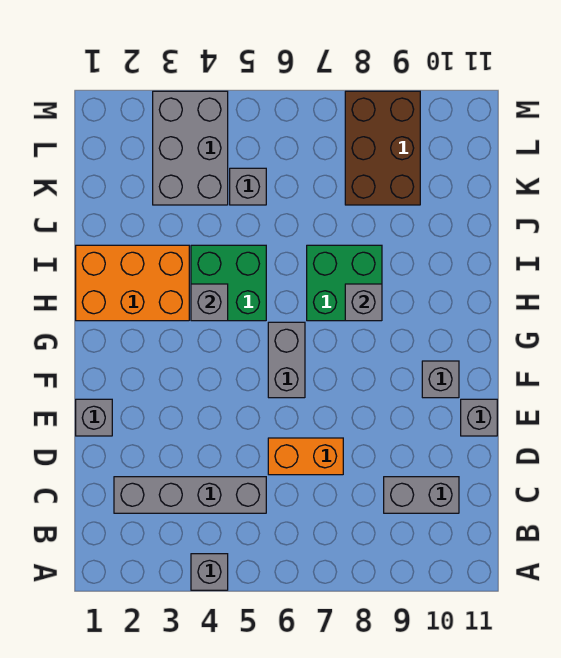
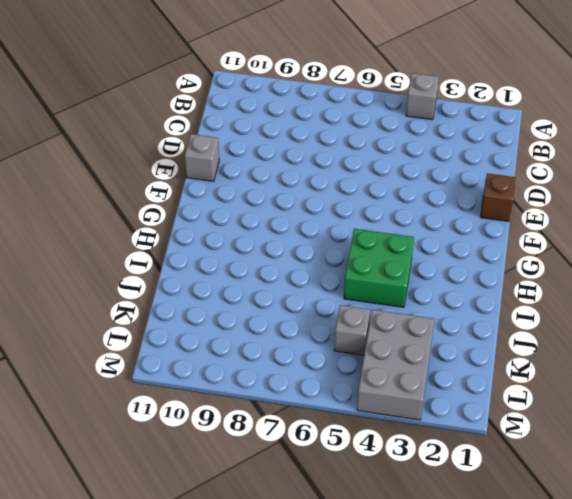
brown 1x1 brick [481,173,516,221] -> grey 1x1 brick [76,399,112,436]
none -> grey 1x4 brick [114,477,266,513]
none -> grey 1x2 brick [384,477,459,513]
none -> orange 1x2 brick [268,438,343,475]

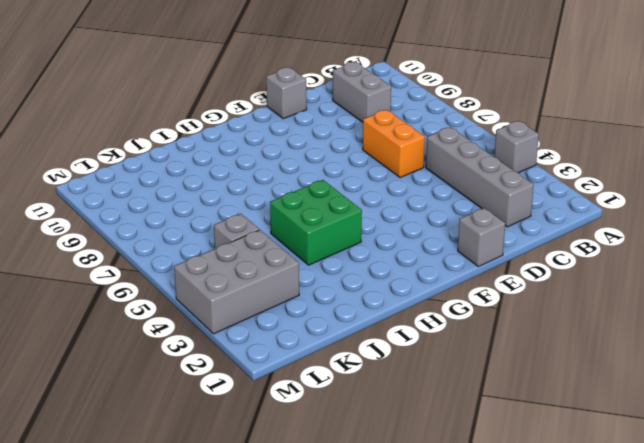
none -> grey 1x2 brick [268,322,305,398]
none -> grey 1x1 brick [422,361,459,398]
none -> orange 2x3 brick [76,245,189,321]

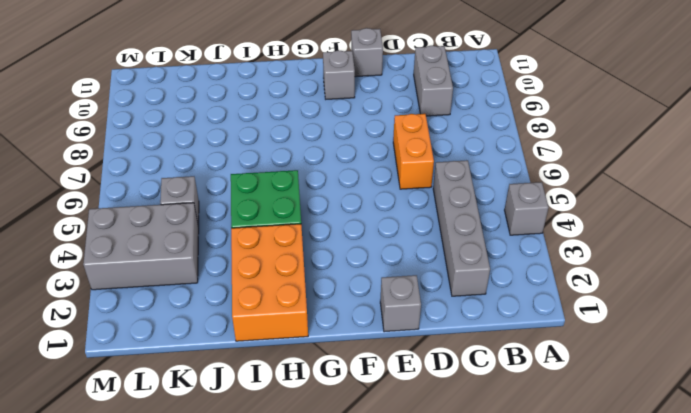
none -> grey 1x2 brick [268,322,305,398]
none -> green 2x2 brick [307,245,382,321]
none -> brown 2x3 brick [345,91,420,205]

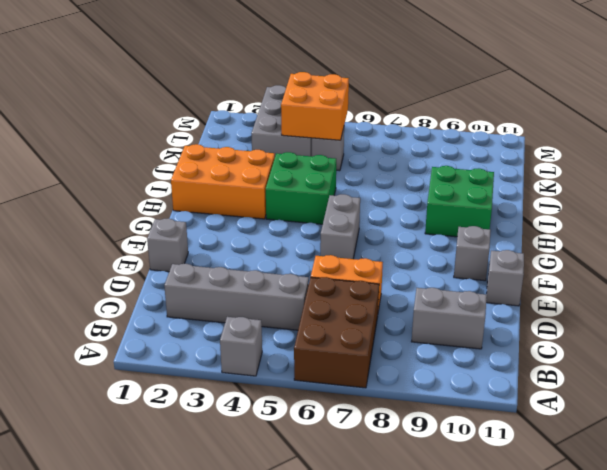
brown 2x3 brick [294,277,379,388] -> brown 2x3 brick moved to [345,91,420,205]
green 2x2 brick [425,166,494,237] -> green 2x2 brick moved to [307,245,382,321]
orange 2x2 brick [281,72,349,140] -> none
none -> grey 1x1 brick [191,284,228,321]
none -> grey 1x1 brick [345,284,382,321]

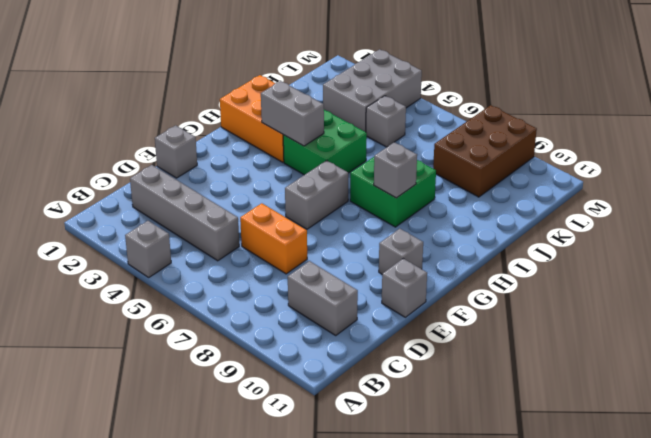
grey 1x2 brick [261,81,324,146] -> grey 1x1 brick [191,284,228,321]

